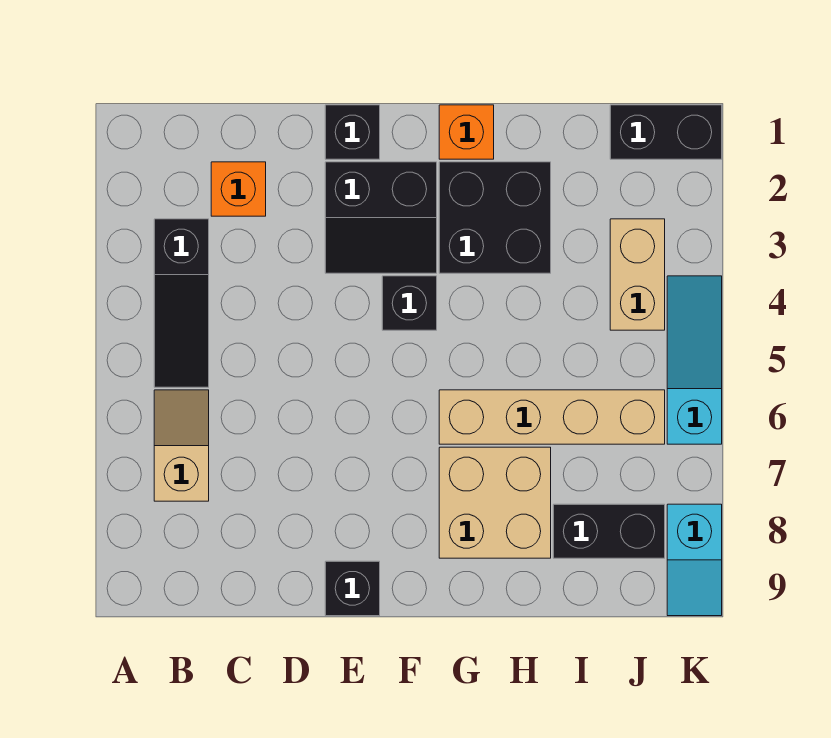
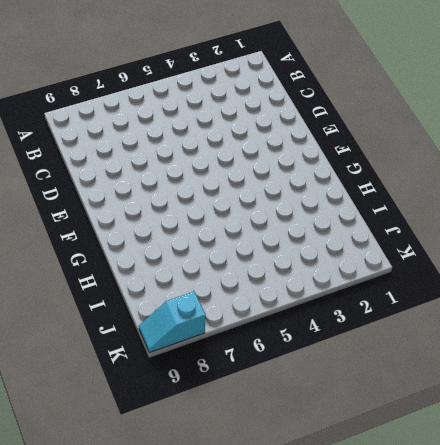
none -> black 1x3 slope [154,219,209,387]
none -> tan 1x2 slope [154,390,209,501]
none -> orange 1x1 brick [211,162,266,216]

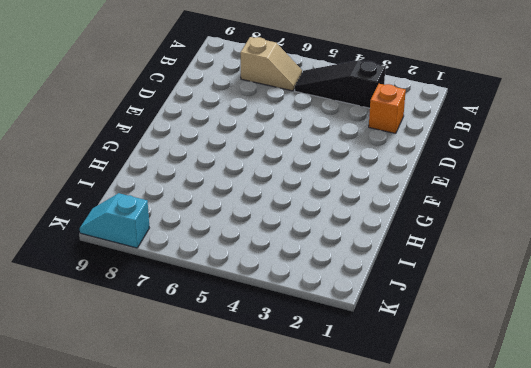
none -> black 1x1 brick [325,105,380,159]
none -> black 2x2 slope [325,162,437,273]
none -> black 1x1 brick [325,561,380,616]

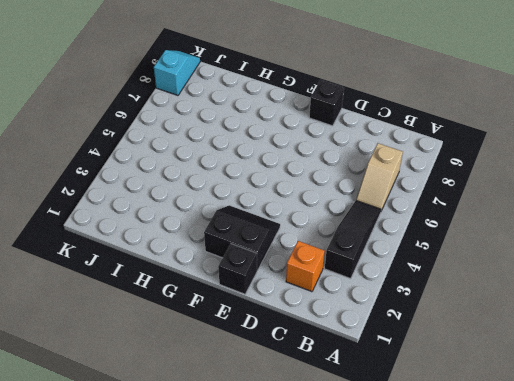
none -> black 1x1 brick [382,276,437,330]
none -> orange 1x1 brick [439,105,494,159]
none -> black 2x2 brick [439,162,551,273]

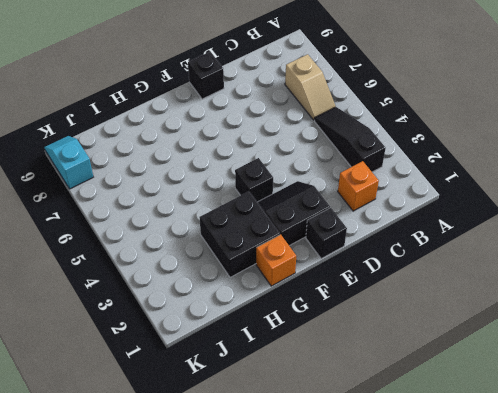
none -> tan 1x4 brick [439,390,665,444]
none -> tan 2x2 brick [439,447,551,558]
none -> black 1x2 brick [553,504,665,558]

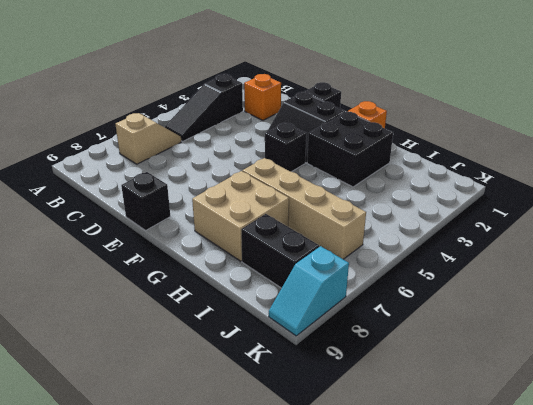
none -> black 1x2 brick [610,105,722,159]
none -> tan 1x2 brick [610,219,665,330]
none -> cyan 1x3 slope [667,276,722,444]

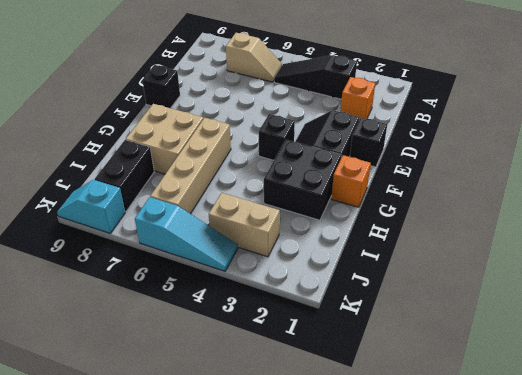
none -> black 1x2 brick [610,105,722,159]

